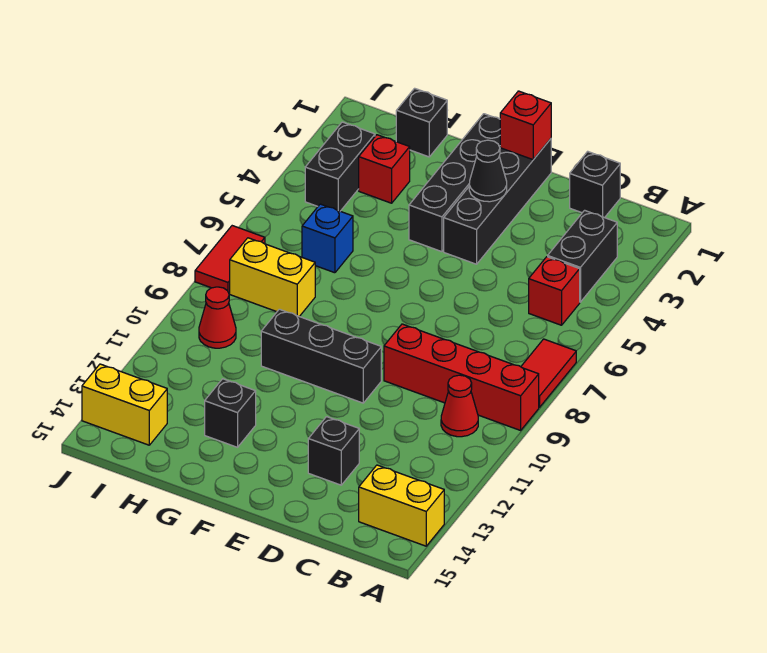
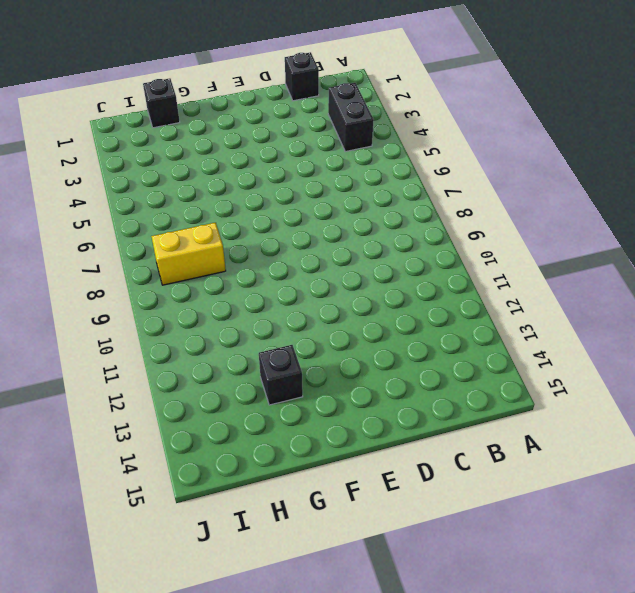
none -> red 1x2 tile [521,339,576,407]
none -> red 1x4 brick [384,324,539,430]
none -> yellow 1x2 brick [359,465,444,546]

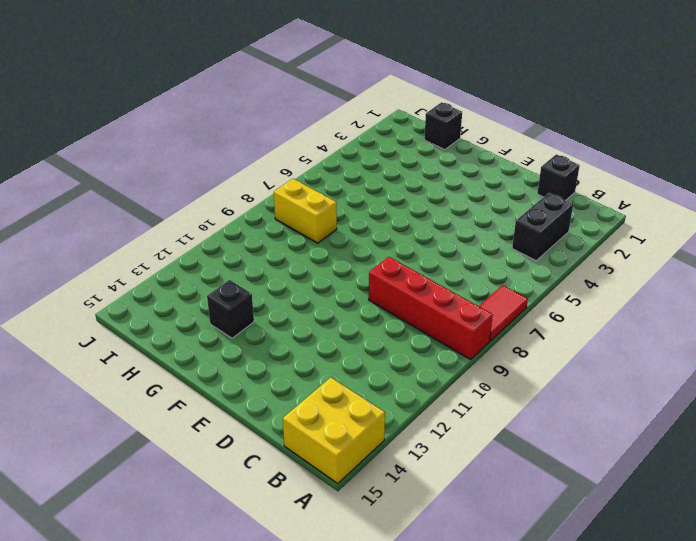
yellow 2x2 brick [283,378,385,483] -> yellow 1x2 brick [359,465,444,546]
none -> red 1x1 brick [529,257,580,325]
none -> red 1x1 cone [441,375,478,437]
none -> black 1x1 brick [308,417,359,485]

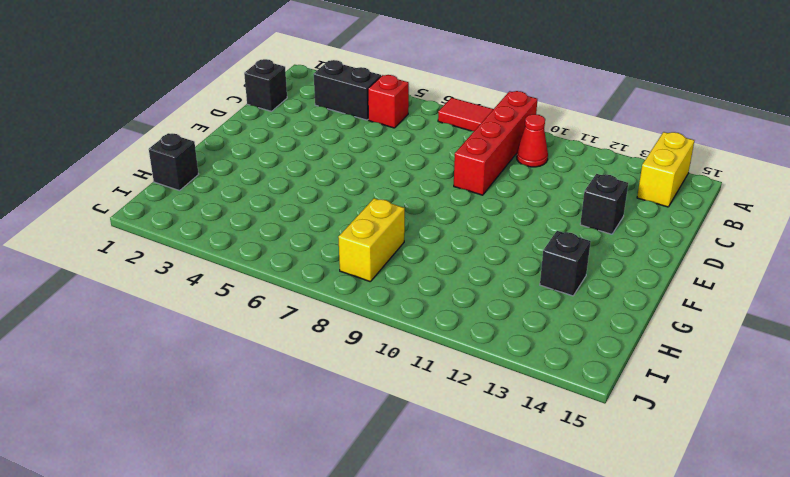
none -> black 1x4 brick [444,139,551,264]
none -> black 1x3 brick [261,309,381,403]
none -> black 1x4 brick [409,114,500,252]

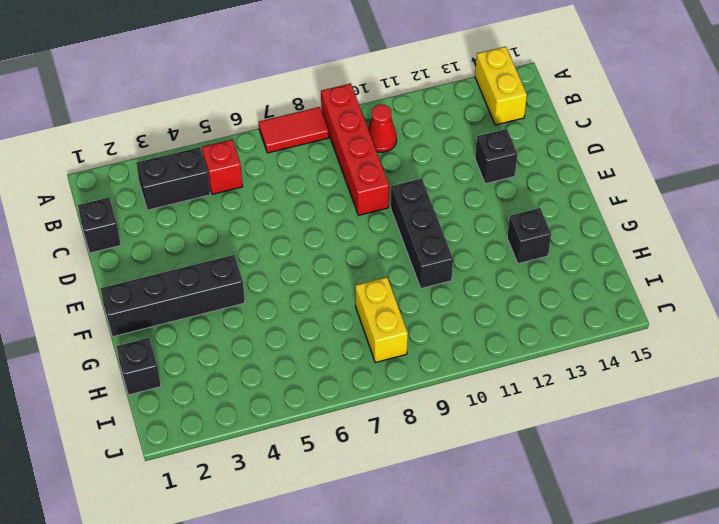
none -> black 1x4 brick [444,139,551,264]
none -> red 1x1 brick [359,135,410,203]
none -> blue 1x1 brick [302,204,353,273]

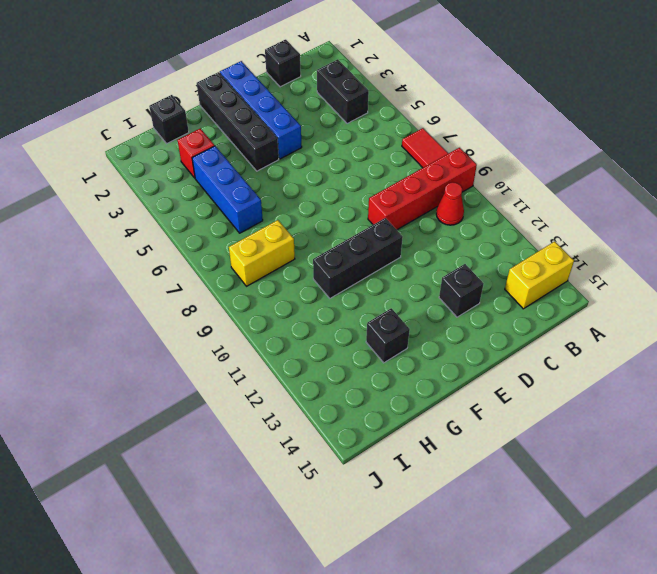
blue 1x4 brick [220,61,302,159] -> black 1x4 brick [444,139,551,264]
blue 1x3 brick [192,146,263,233] -> blue 1x1 brick [302,204,353,273]
none -> red 1x1 brick [529,257,580,325]
none -> black 1x2 brick [305,122,375,211]
none -> red 1x1 cone [199,287,236,348]

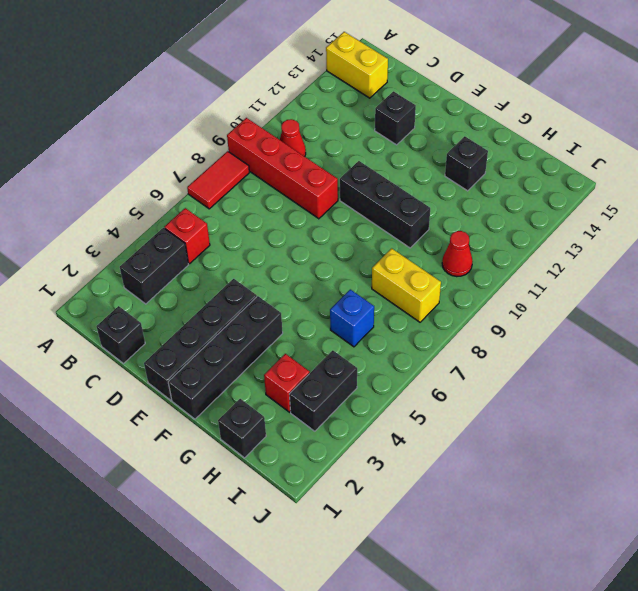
none -> yellow 1x2 brick [82,364,167,445]
none -> red 1x2 tile [195,226,265,293]
none -> red 1x1 brick [500,91,551,160]

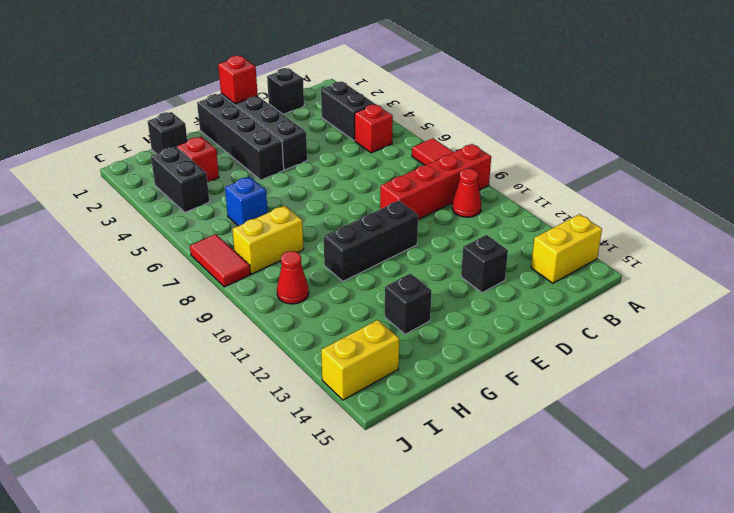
none -> black 1x1 cone [469,140,507,202]

